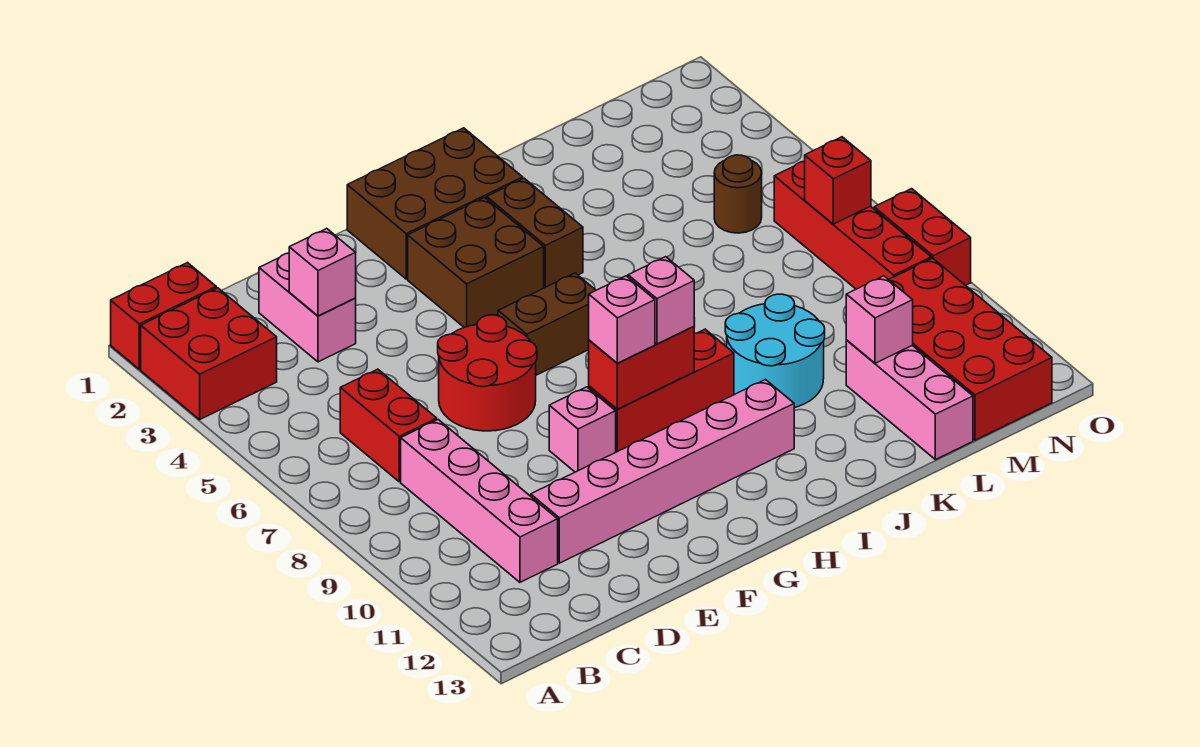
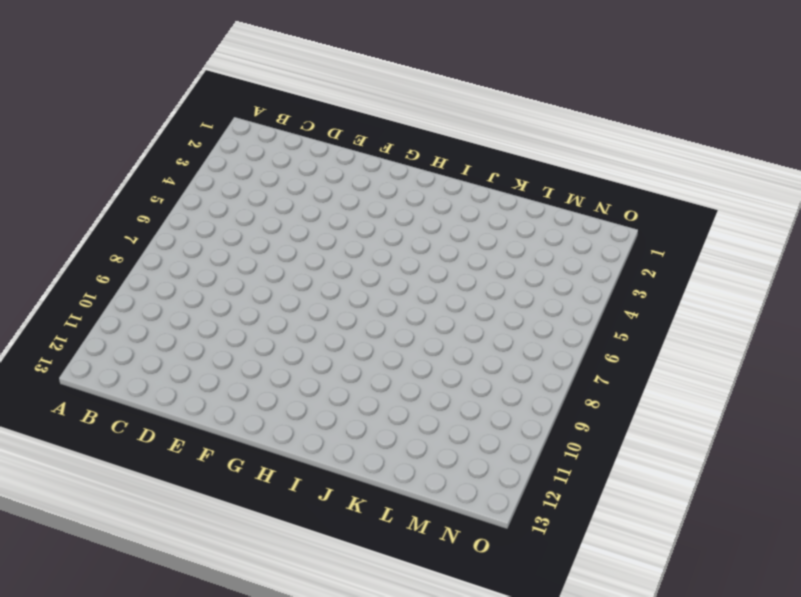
none -> red 1x2 brick [111,263,216,369]
none -> red 2x2 brick [141,288,277,419]
none -> red 1x2 brick [340,369,437,482]

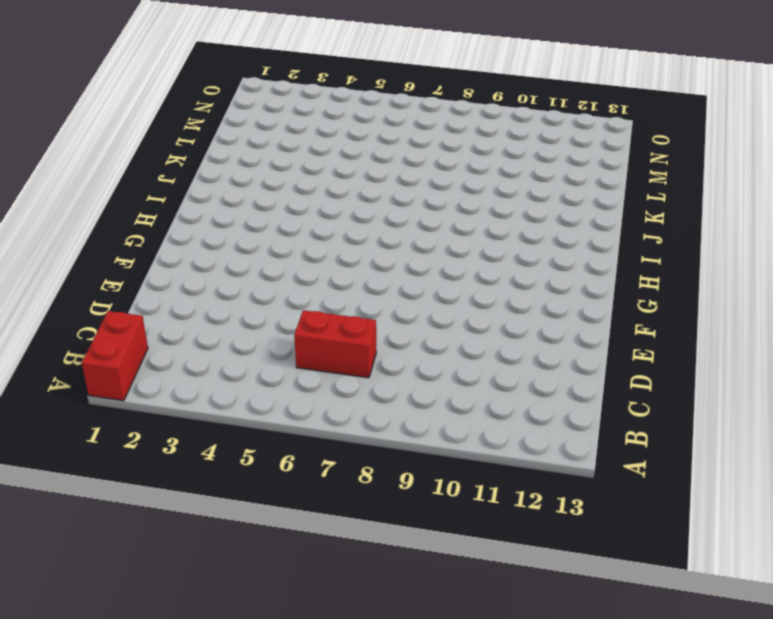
none -> red 2x2 brick [141,288,277,419]
none -> pink 1x4 brick [401,420,558,582]
none -> pink 1x2 brick [259,253,356,362]

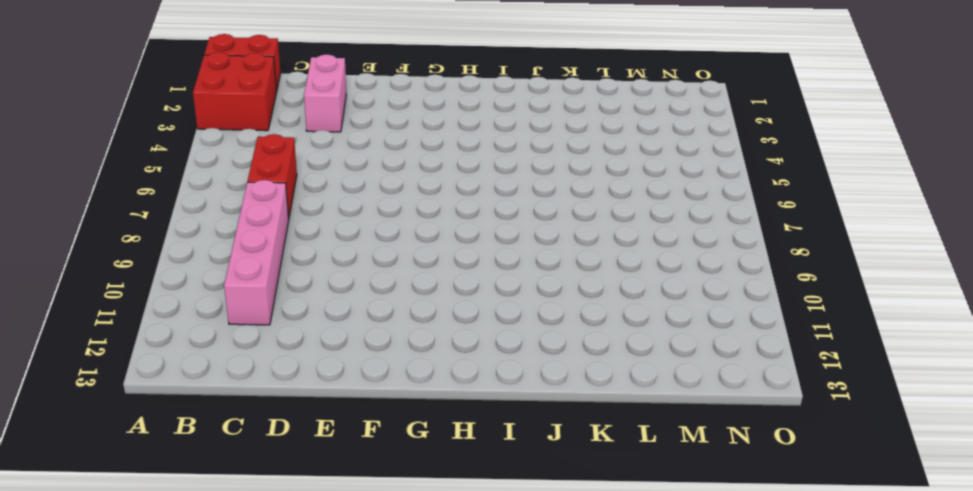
none -> pink 1x6 brick [531,380,794,563]
none -> red 2x2 round brick [438,315,537,431]
none -> pink 1x1 brick [549,387,616,472]

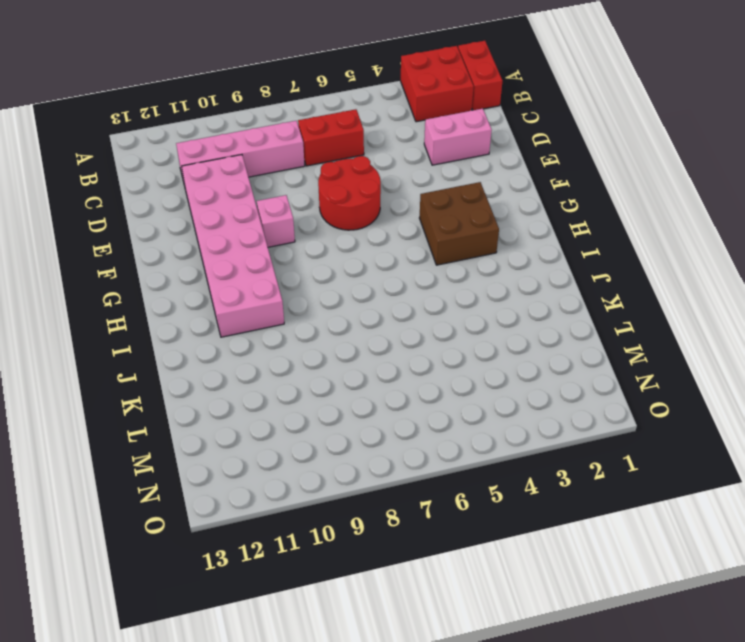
pink 2x6 brick [182,155,284,337] -> pink 1x6 brick [531,380,794,563]
none -> brown 2x3 brick [347,128,523,279]
none -> brown 1x2 brick [498,273,596,375]
none -> red 1x3 brick [589,329,734,452]

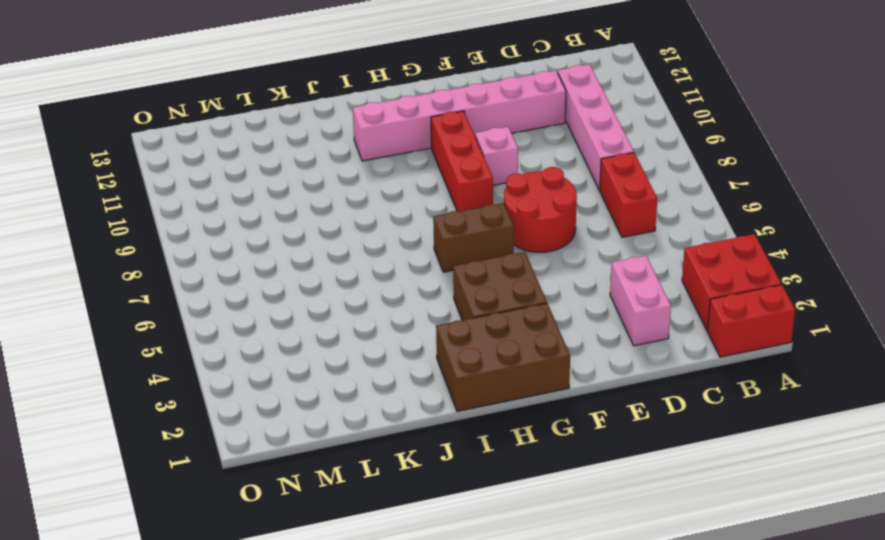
red 1x3 brick [431,111,493,211] -> red 1x3 brick turned to [589,329,734,452]
none -> brown 1x2 brick [487,178,583,288]
none -> cyan 2x2 round brick [725,294,825,408]
none -> pink 1x3 brick [846,340,973,460]

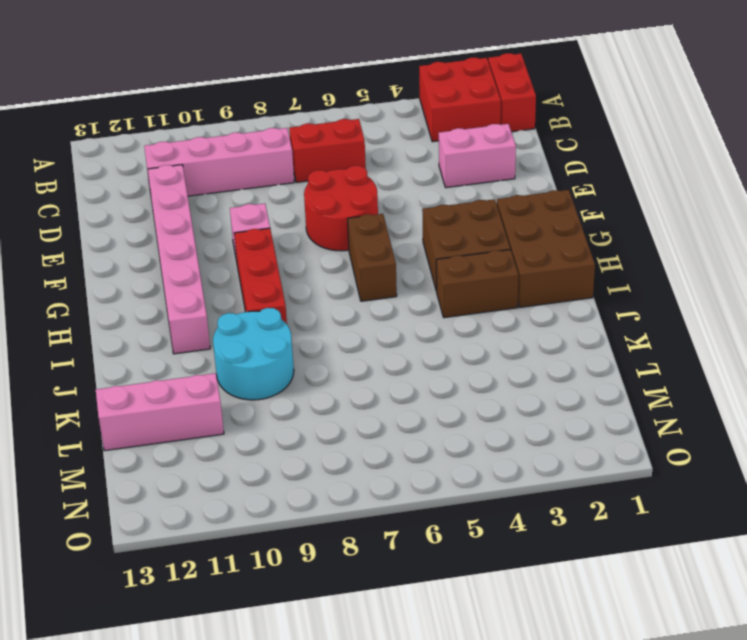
none -> brown 1x1 round brick [714,155,762,233]
none -> red 2x4 brick [889,258,1052,440]
none -> red 1x4 brick [774,161,931,289]

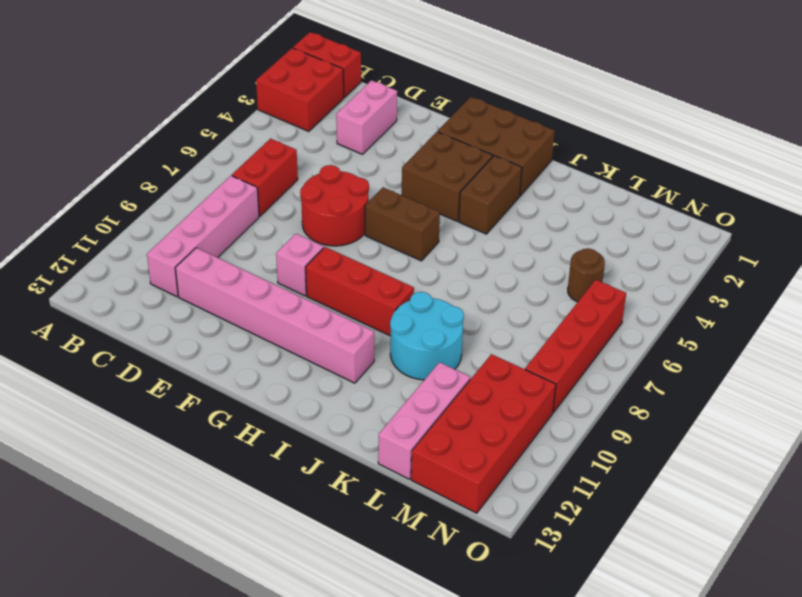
none -> red 1x2 brick [874,189,971,285]
none -> pink 1x1 brick [289,229,356,316]
none -> red 1x2 brick [589,326,694,409]

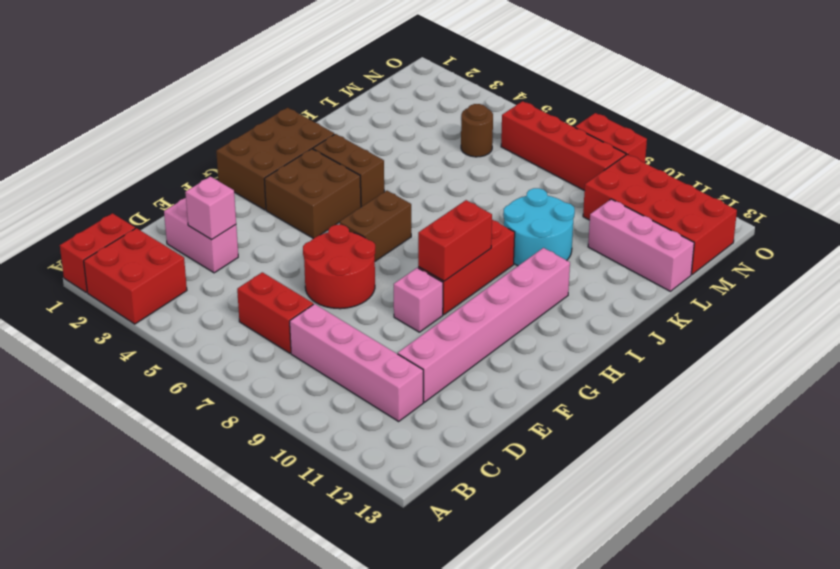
none -> pink 1x1 brick [846,276,913,363]
none -> red 1x1 brick [805,137,871,224]
none -> pink 1x1 brick [589,276,655,363]

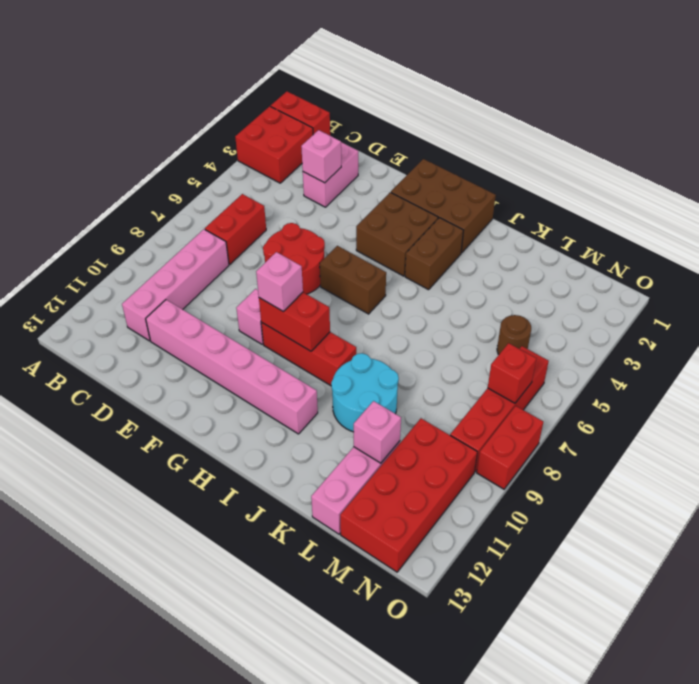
none -> pink 1x1 brick [628,257,694,344]

